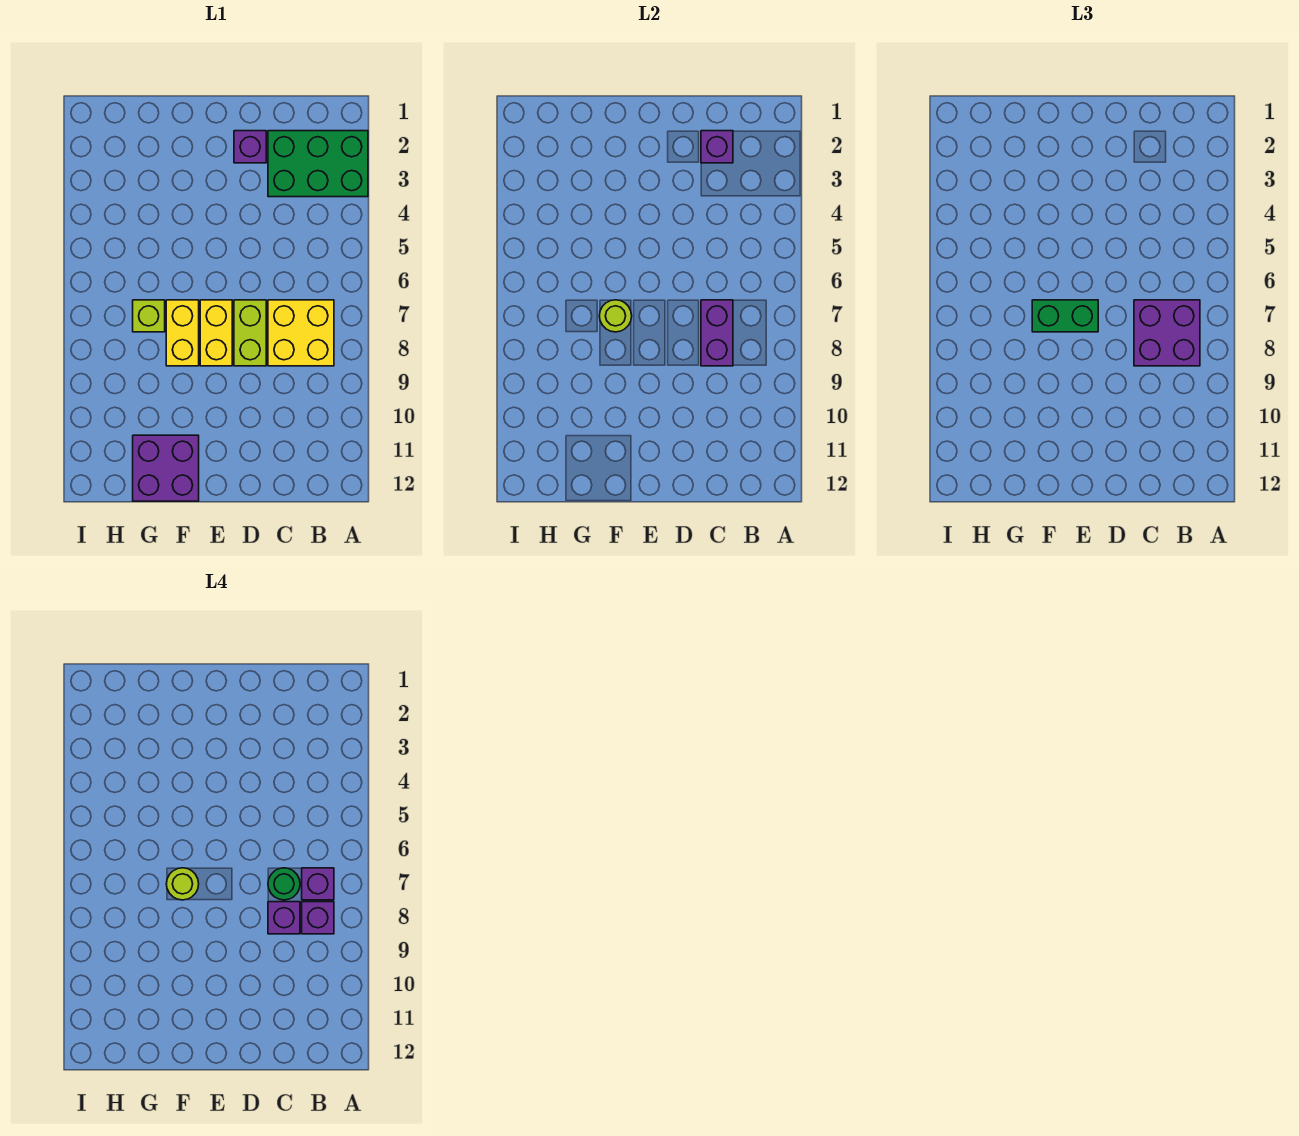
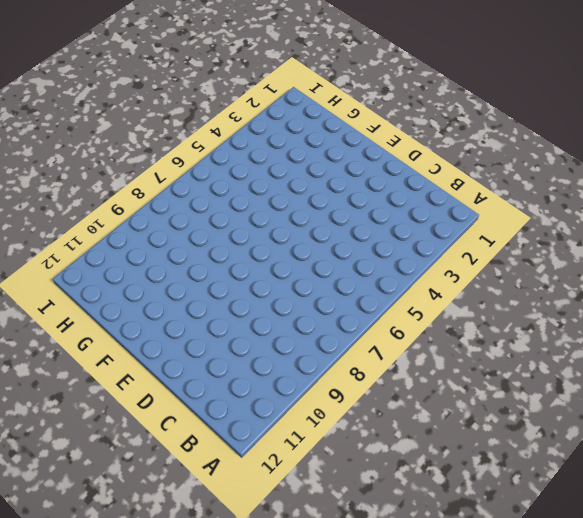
none -> green 2x3 brick [268,131,368,197]
none -> yellow 2x2 brick [268,300,334,366]
none -> purple 1x1 brick [234,131,266,163]

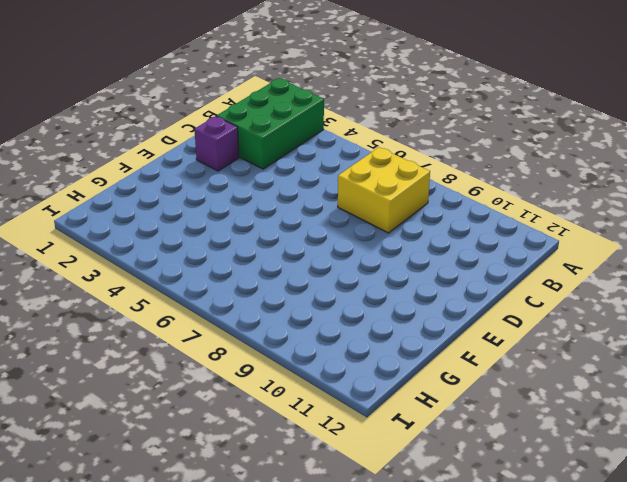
none -> lime 1x2 brick [234,300,266,366]
none -> yellow 1x2 brick [200,300,232,366]
none -> yellow 1x2 brick [166,300,199,366]

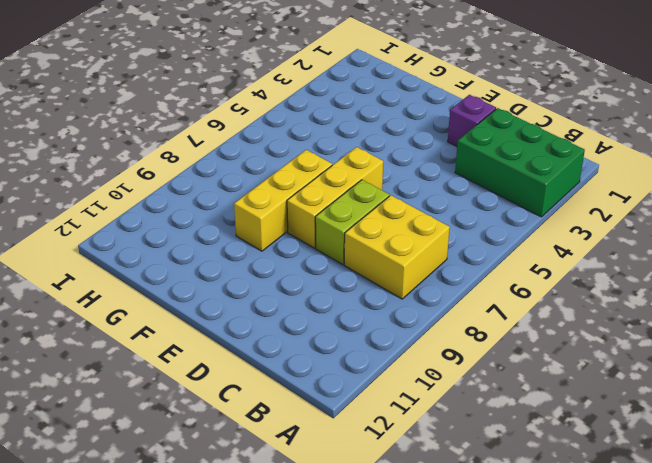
yellow 1x3 brick [287,147,383,248] -> yellow 1x2 brick [200,300,232,366]
yellow 1x3 brick [234,150,332,251] -> yellow 1x2 brick [166,300,199,366]
none -> purple 2x2 brick [133,435,199,501]
none -> lime 1x1 brick [133,300,165,332]
none -> purple 1x1 brick [701,131,733,163]

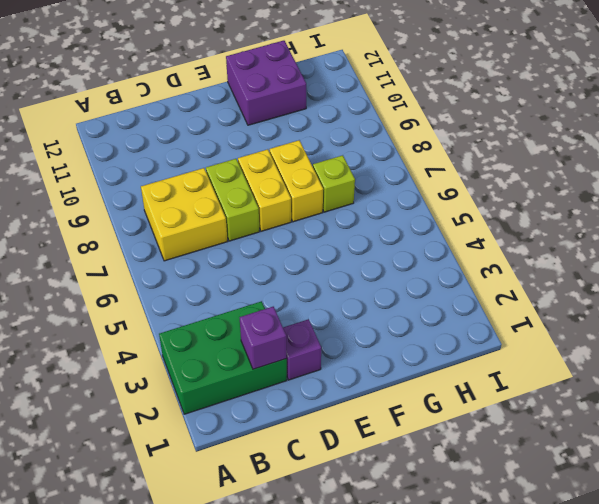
none -> purple 1x2 brick [701,300,733,366]
none -> lime 1x1 round brick [599,300,632,332]
none -> purple 2x2 brick [1134,300,1200,366]

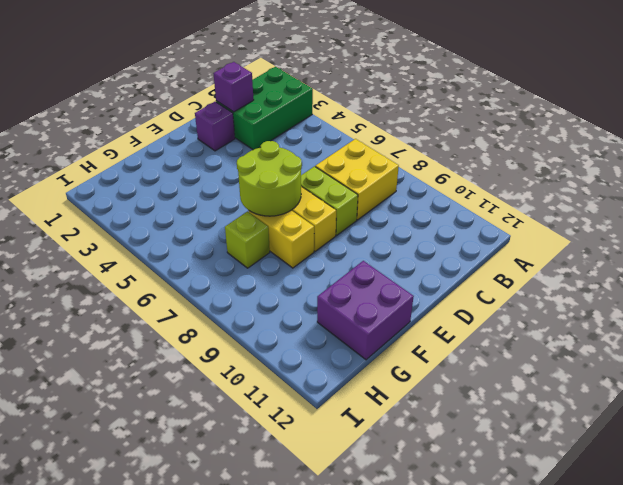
lime 2x2 round brick [237,141,302,216] -> lime 1x1 round brick [599,300,632,332]
none -> purple 1x2 brick [701,300,733,366]
none -> purple 2x2 brick [1134,300,1200,366]
none -> green 1x2 brick [1032,300,1098,332]

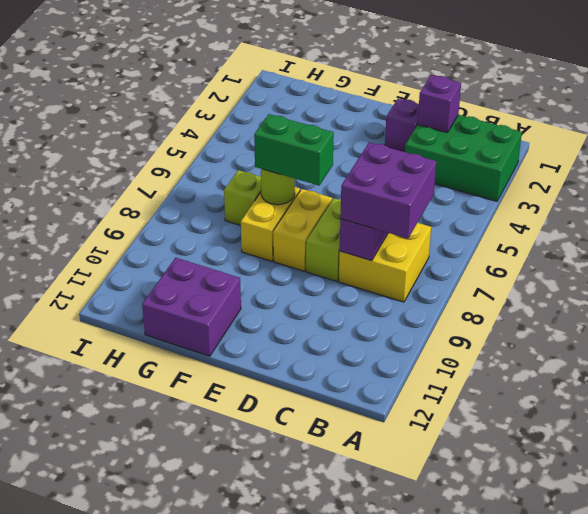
none -> purple 1x1 brick [302,868,334,900]
none -> purple 1x1 brick [302,902,334,934]
none -> green 1x1 round brick [268,868,300,900]

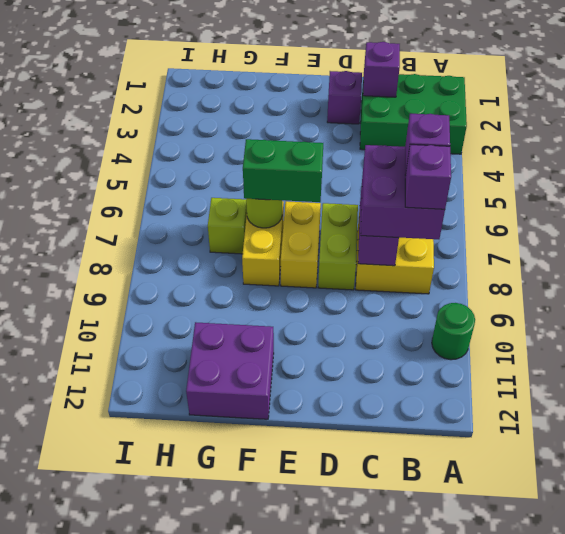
green 1x1 round brick [432,303,475,360] -> green 1x1 round brick moved to [268,868,300,900]
none -> purple 1x1 brick [268,902,300,934]
none -> lime 1x1 round brick [166,868,199,900]

